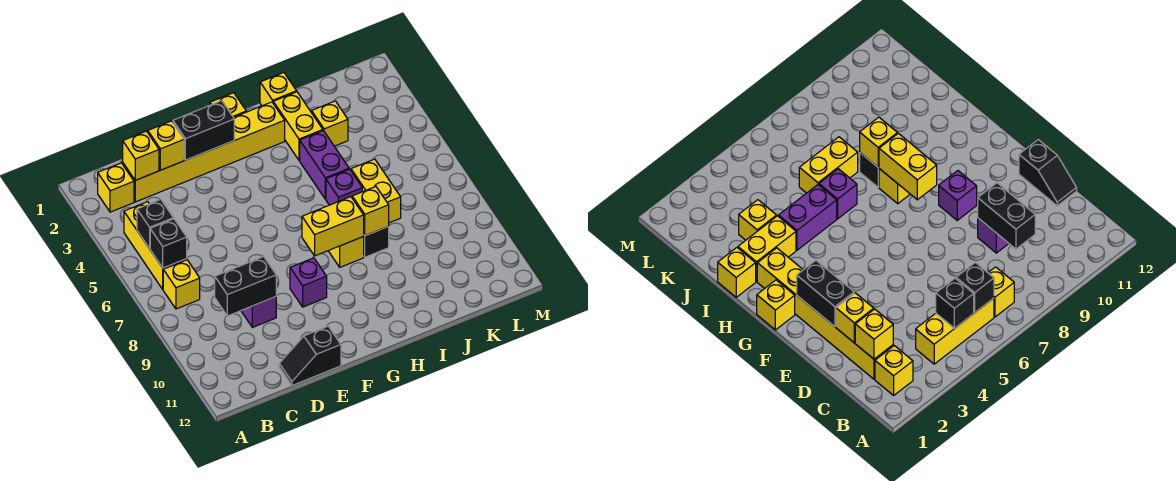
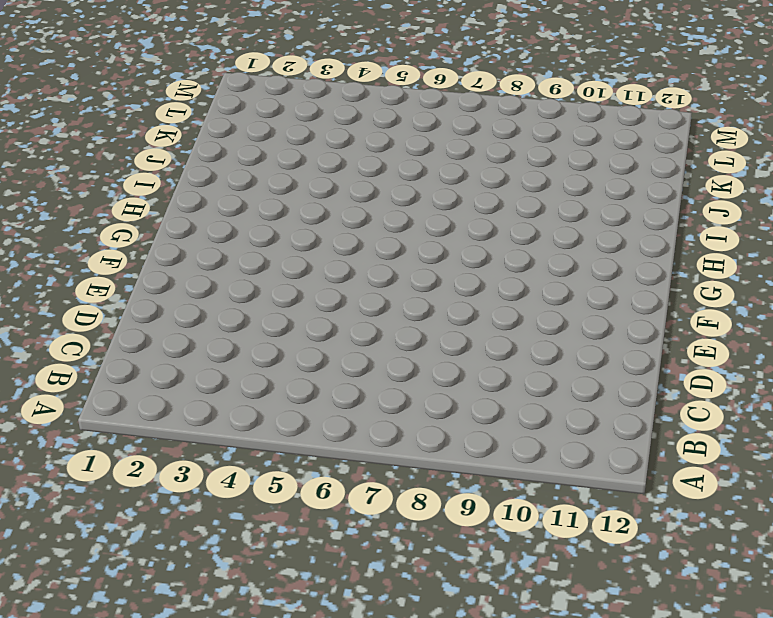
none -> yellow 1x1 brick [98,163,134,212]
none -> yellow 1x3 brick [124,202,187,289]
none -> yellow 1x1 brick [163,260,200,309]

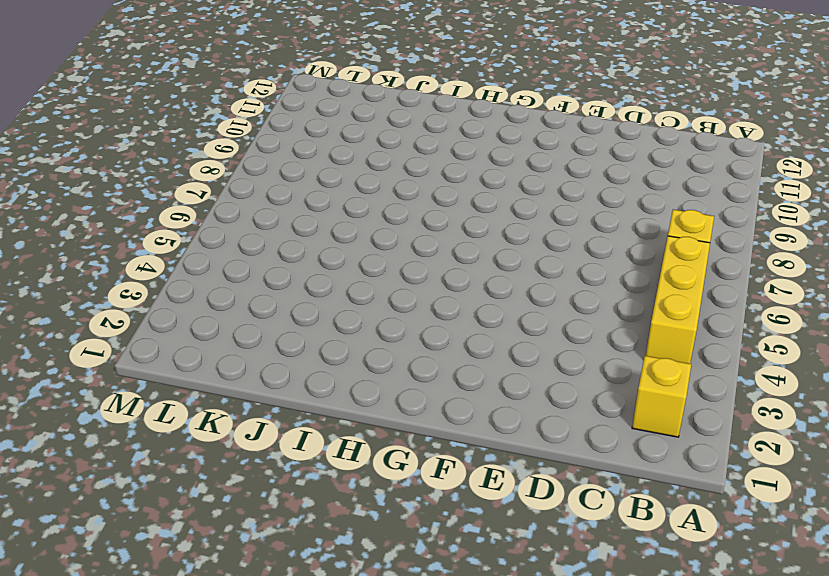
none -> yellow 1x6 brick [123,102,285,202]
none -> purple 1x1 brick [241,297,276,327]
none -> black 1x2 slope [279,326,341,386]

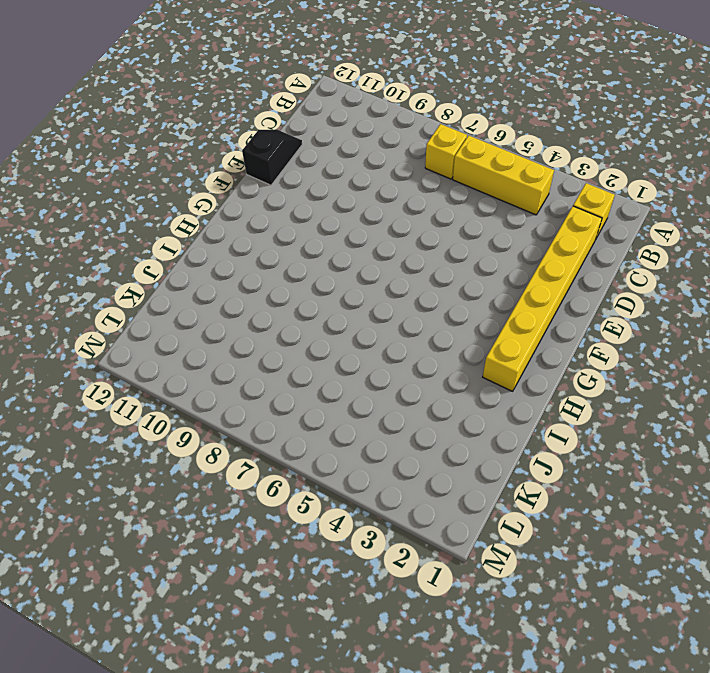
none -> purple 1x1 brick [241,297,276,327]
none -> purple 1x1 brick [290,258,327,307]
none -> yellow 1x1 brick [210,93,246,117]

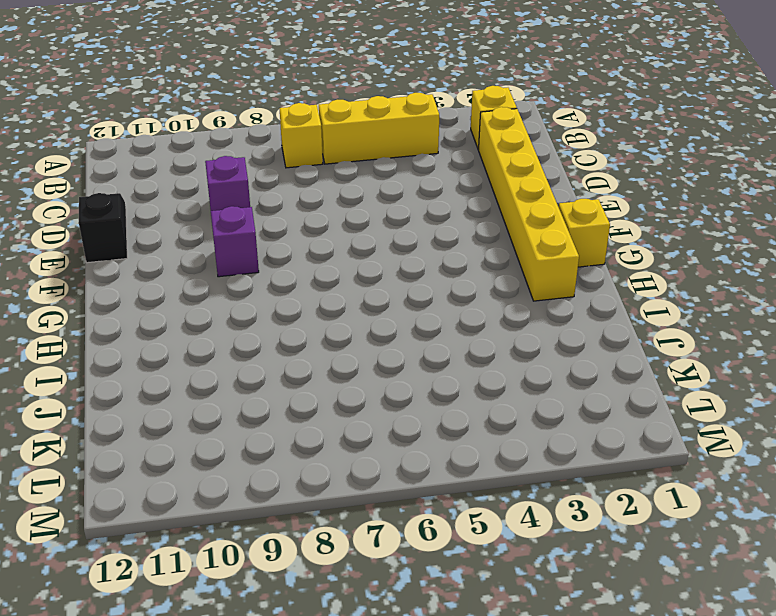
none -> yellow 1x1 brick [329,237,364,267]
none -> yellow 1x1 brick [260,73,297,106]
none -> yellow 1x2 brick [273,92,323,160]

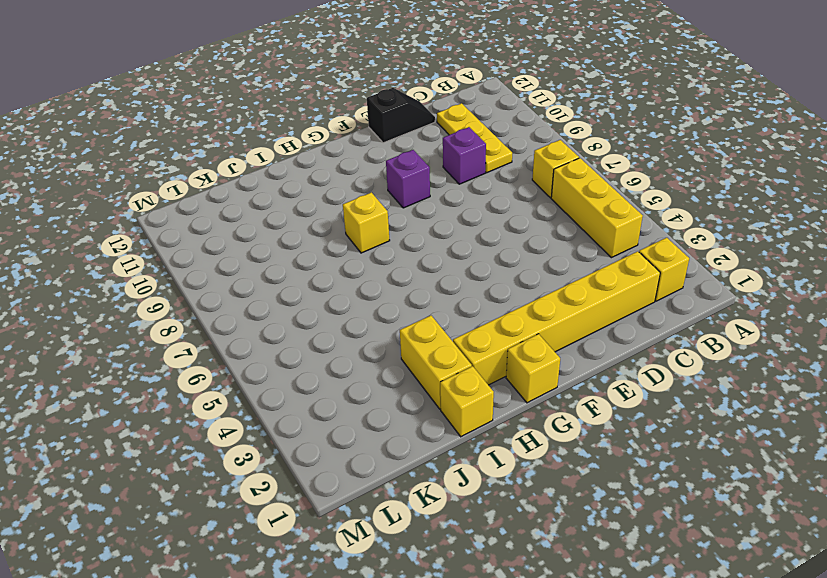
yellow 1x3 plate [437,103,512,173] -> none
none -> purple 1x2 brick [300,131,349,199]
none -> purple 1x1 brick [326,169,362,205]
none -> black 1x1 brick [363,226,389,257]

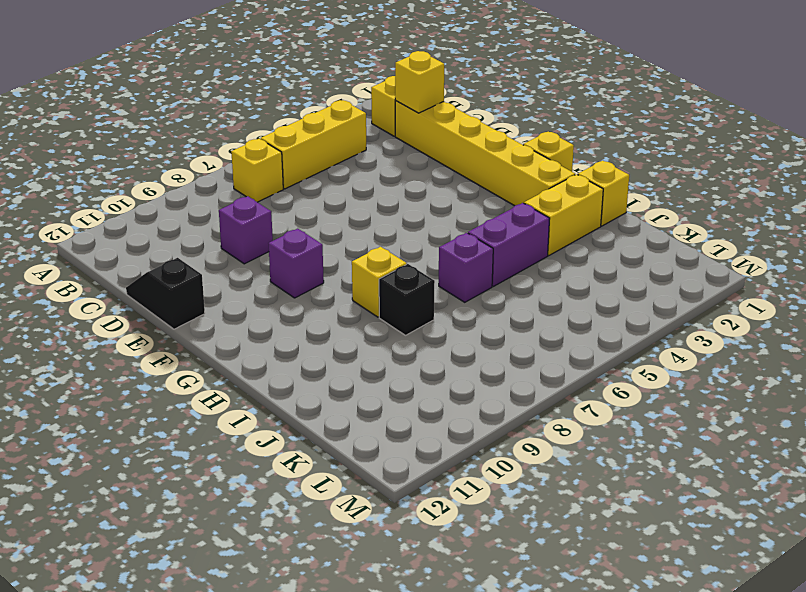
none -> yellow 1x1 brick [312,101,348,146]
none -> yellow 1x2 brick [351,159,401,223]
none -> black 1x1 brick [137,199,173,249]

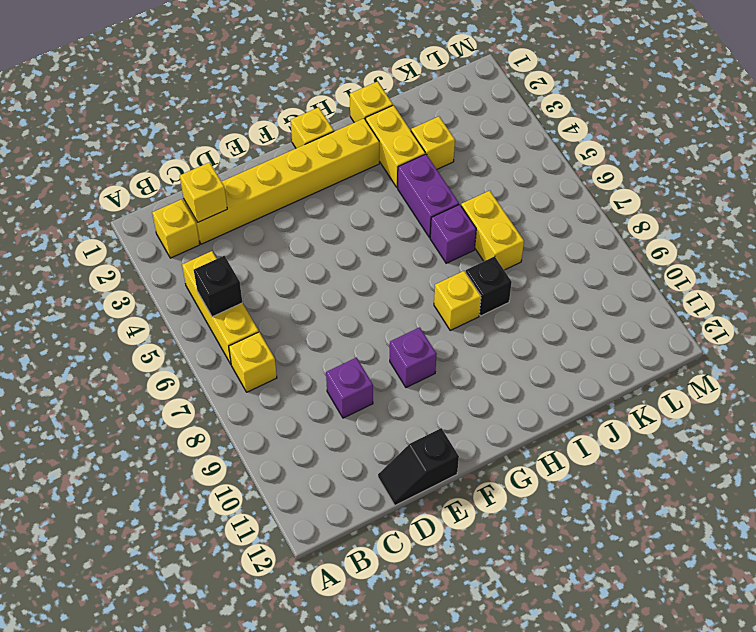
none -> black 1x1 brick [150,219,187,268]
none -> black 1x2 brick [215,257,276,316]
none -> yellow 1x1 brick [148,121,184,170]

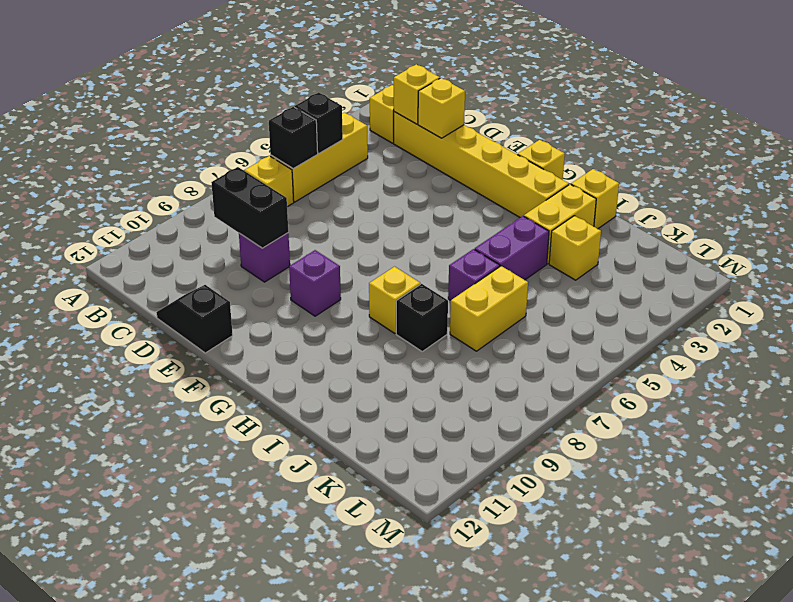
none -> black 1x2 brick [173,101,234,160]
none -> yellow 1x2 brick [302,197,364,256]
none -> yellow 1x1 brick [352,187,389,236]

